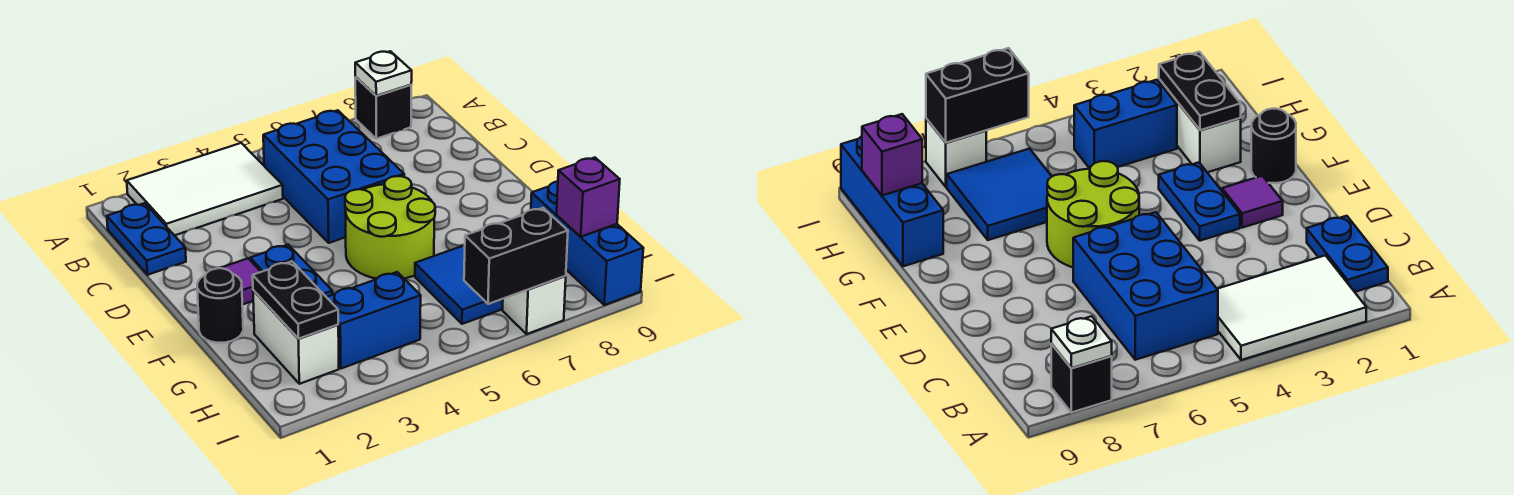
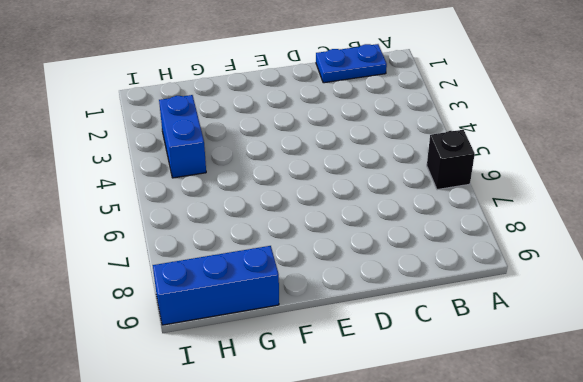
black 1x1 brick [427,130,475,190] -> black 1x1 brick moved to [355,77,411,139]
none -> white 2x3 tile [127,143,283,236]
none -> blue 2x3 brick [263,110,404,243]
none -> purple 1x1 tile [221,259,261,305]

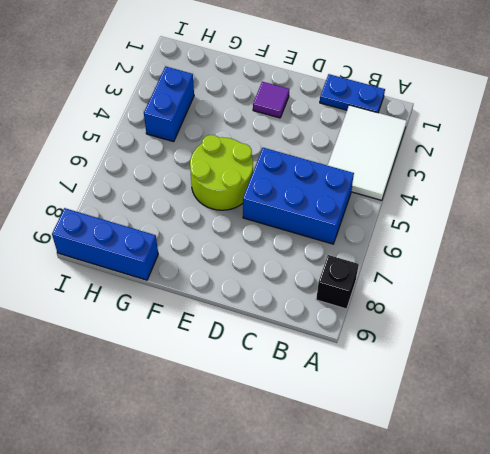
none -> blue 1x2 plate [250,245,333,297]
none -> black 1x1 round brick [197,268,243,343]
none -> white 1x2 brick [253,290,339,384]

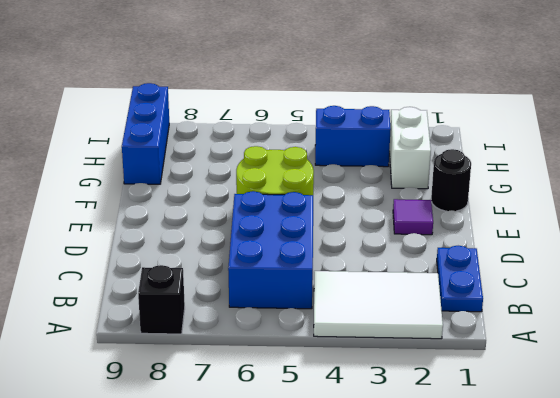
none -> blue 1x2 plate [250,245,333,297]
none -> blue 2x2 tile [415,245,503,324]
none -> white 1x1 brick [503,276,566,334]

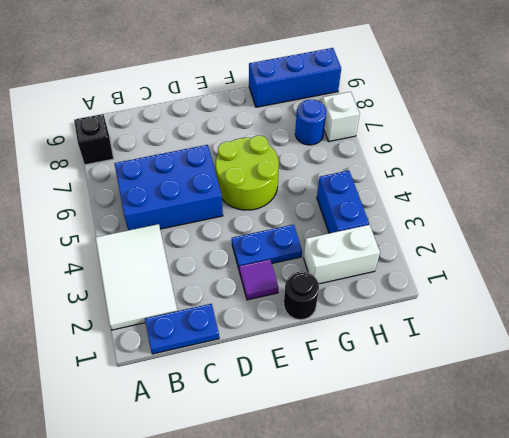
blue 1x1 round brick [295,100,326,145] -> blue 2x2 tile [415,245,503,324]
none -> white 1x1 plate [355,51,412,96]
none -> black 1x2 plate [253,261,338,339]
none -> purple 1x1 brick [557,158,620,237]

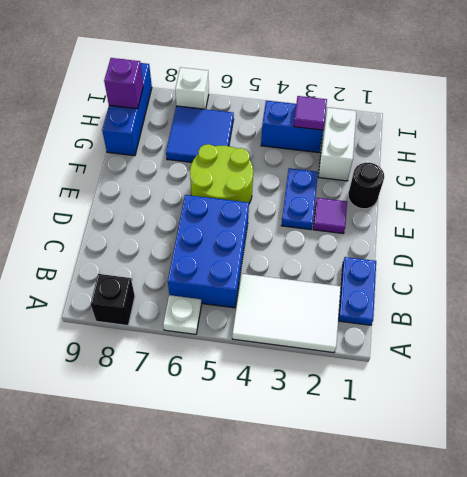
white 1x1 plate [163,295,202,334] -> white 1x1 plate moved to [355,51,412,96]
purple 1x1 tile [294,96,327,130] -> none
none -> black 1x2 plate [253,261,338,339]
none -> black 1x2 brick [464,208,568,304]

